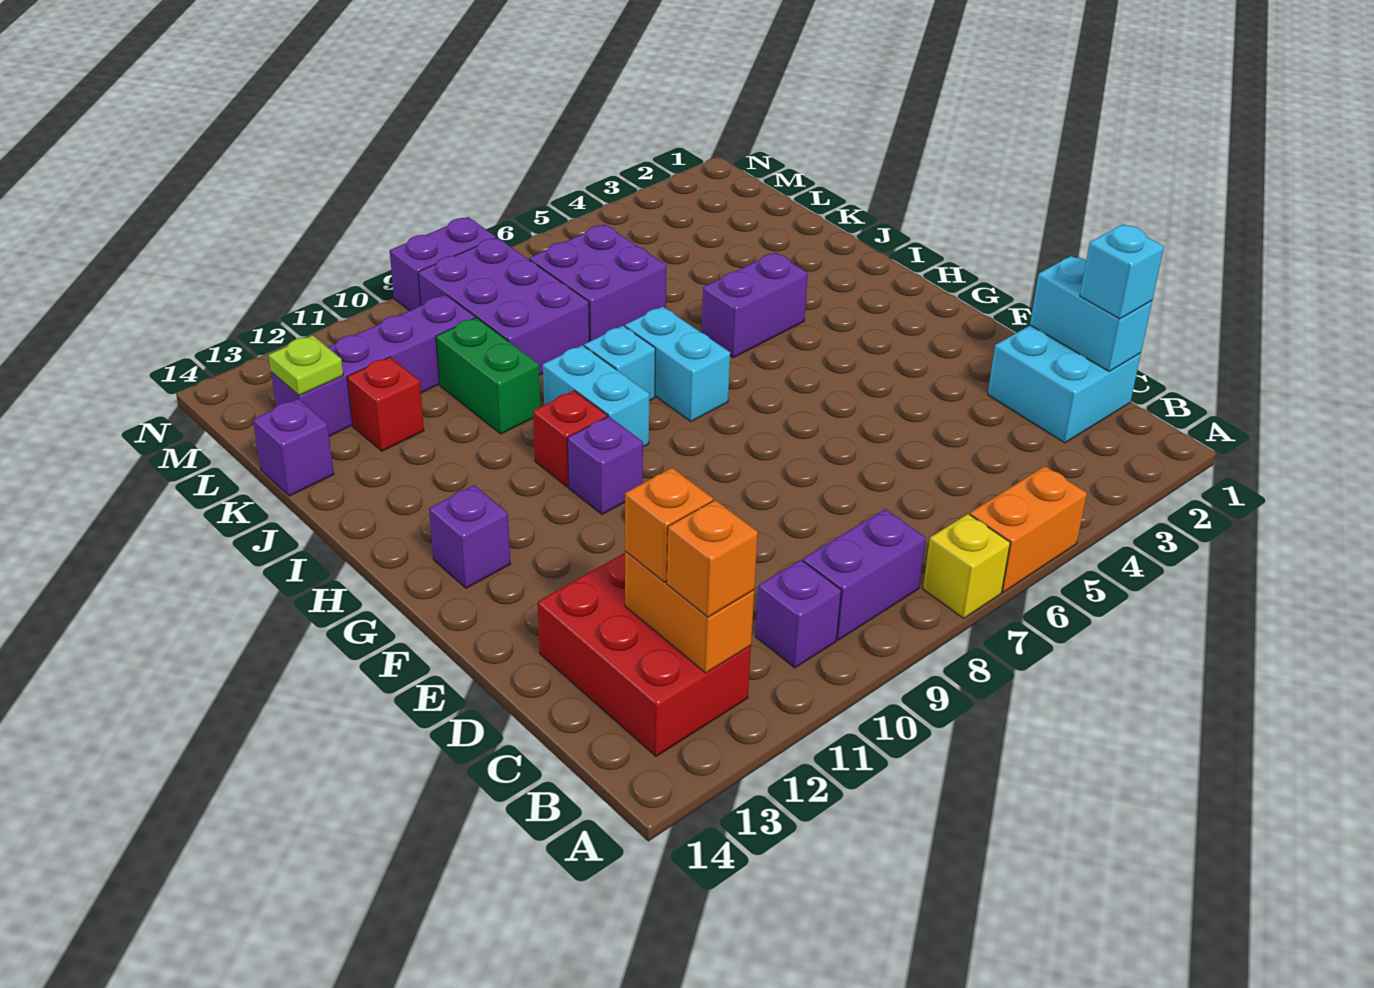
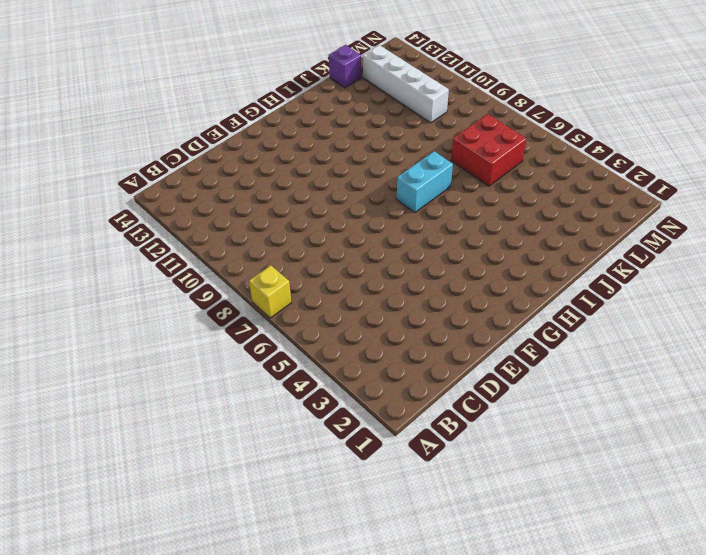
red 2x2 brick [451,114,526,186] -> purple 2x2 brick [529,224,667,342]
white 1x4 brick [363,45,449,123] -> purple 1x4 brick [271,295,475,436]
none -> orange 1x2 brick [970,466,1087,592]
none -> purple 1x2 brick [803,509,926,640]
none -> purple 1x1 brick [756,560,841,668]

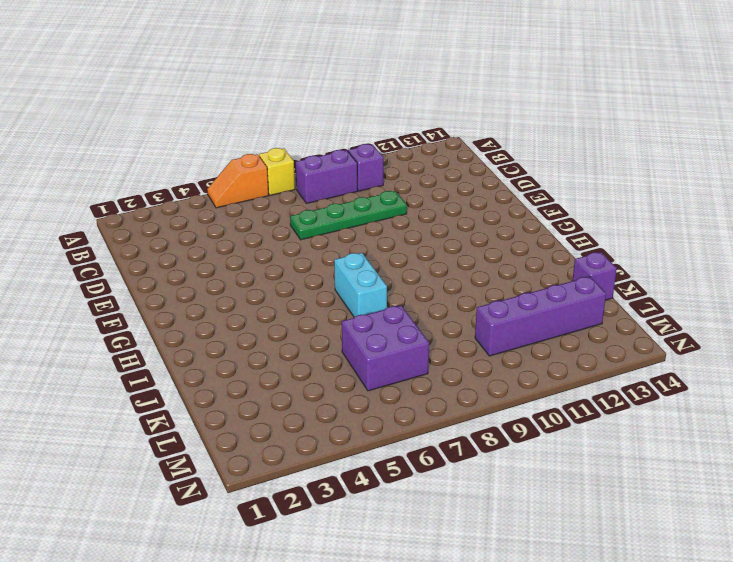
orange 1x2 slope [207,154,269,208] -> orange 1x2 brick [970,466,1087,592]
green 1x4 plate [290,191,407,240] -> none
none -> red 2x3 brick [538,553,751,756]
none -> cyan 2x2 brick [988,325,1141,443]
none -> purple 1x1 brick [567,416,643,514]

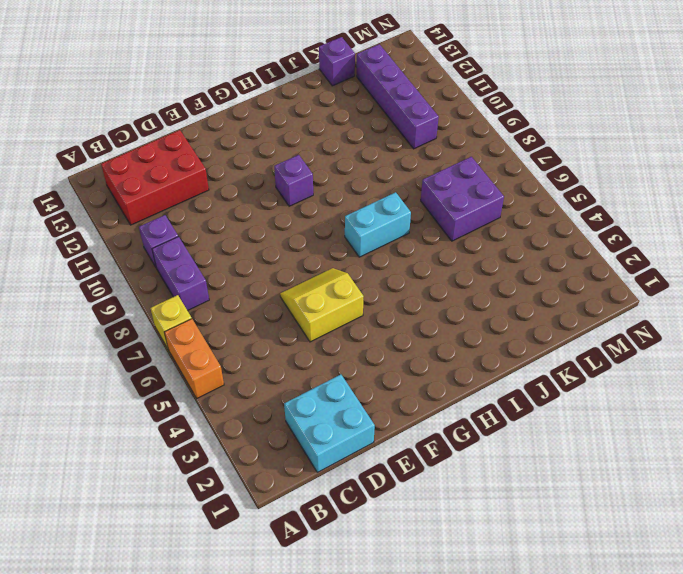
yellow 2x2 slope [280,268,364,342] -> none
none -> purple 1x1 brick [429,485,510,588]
none -> cyan 1x2 brick [543,345,649,447]
none -> red 1x1 brick [533,391,607,487]

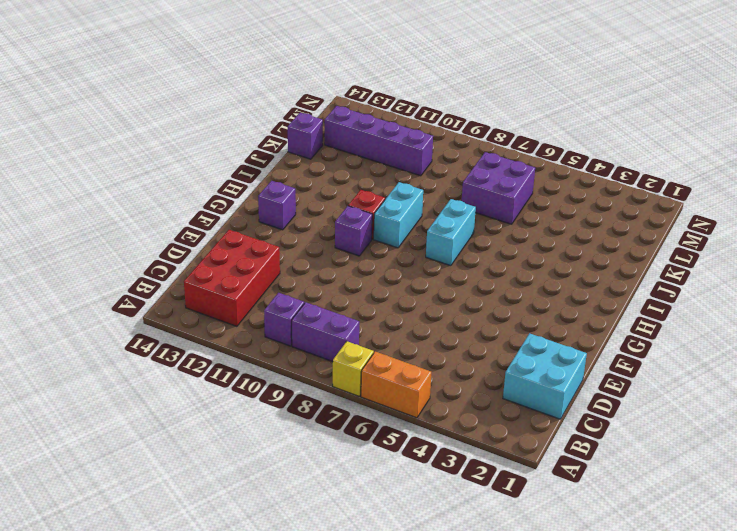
none -> purple 1x2 brick [702,253,808,358]
none -> cyan 1x1 brick [584,326,655,401]
none -> green 1x2 brick [436,318,541,434]

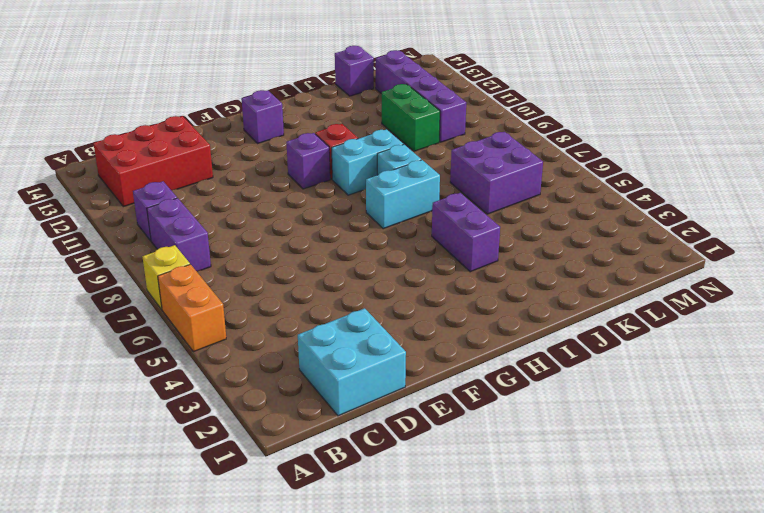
green 1x2 brick [382,84,440,151] -> green 1x2 brick turned to [436,318,541,434]
none -> purple 2x3 brick [418,238,589,375]
none -> red 1x1 brick [347,357,424,451]
none -> purple 1x2 brick [390,217,496,311]

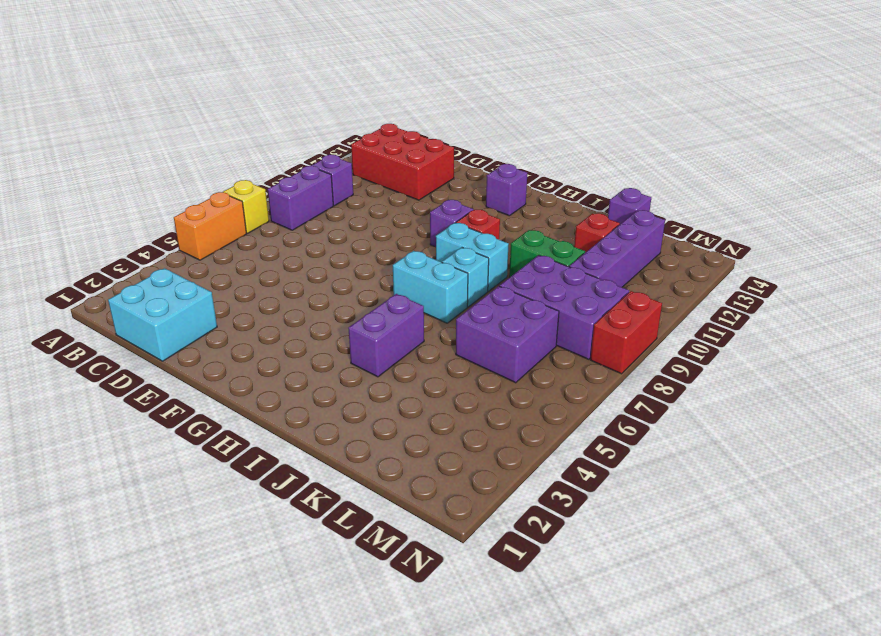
red 1x2 brick [590,291,662,374] -> purple 1x2 brick [390,217,496,311]
none -> orange 1x2 brick [625,551,754,673]
none -> cyan 1x2 brick [1030,256,1152,372]
none -> lime 1x1 plate [269,335,343,396]

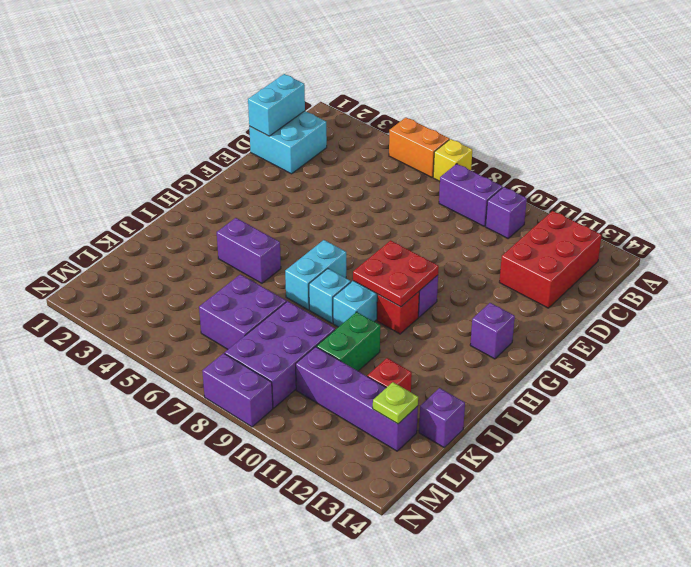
red 2x2 plate [353,240,439,307] -> none
none -> orange 1x2 brick [625,551,754,673]
none -> orange 1x1 brick [667,500,758,617]
none -> cyan 1x1 brick [1080,224,1164,319]

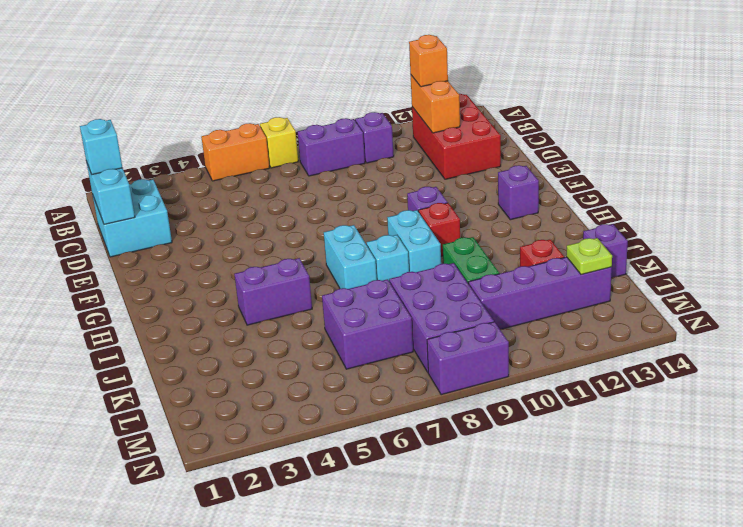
none -> orange 1x1 brick [625,468,713,582]

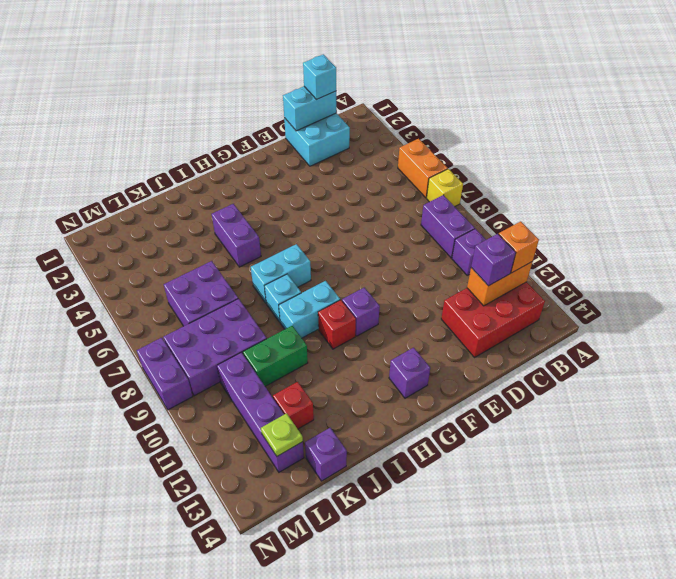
purple 1x1 brick [471,234,516,286] -> orange 1x1 brick [625,468,713,582]

